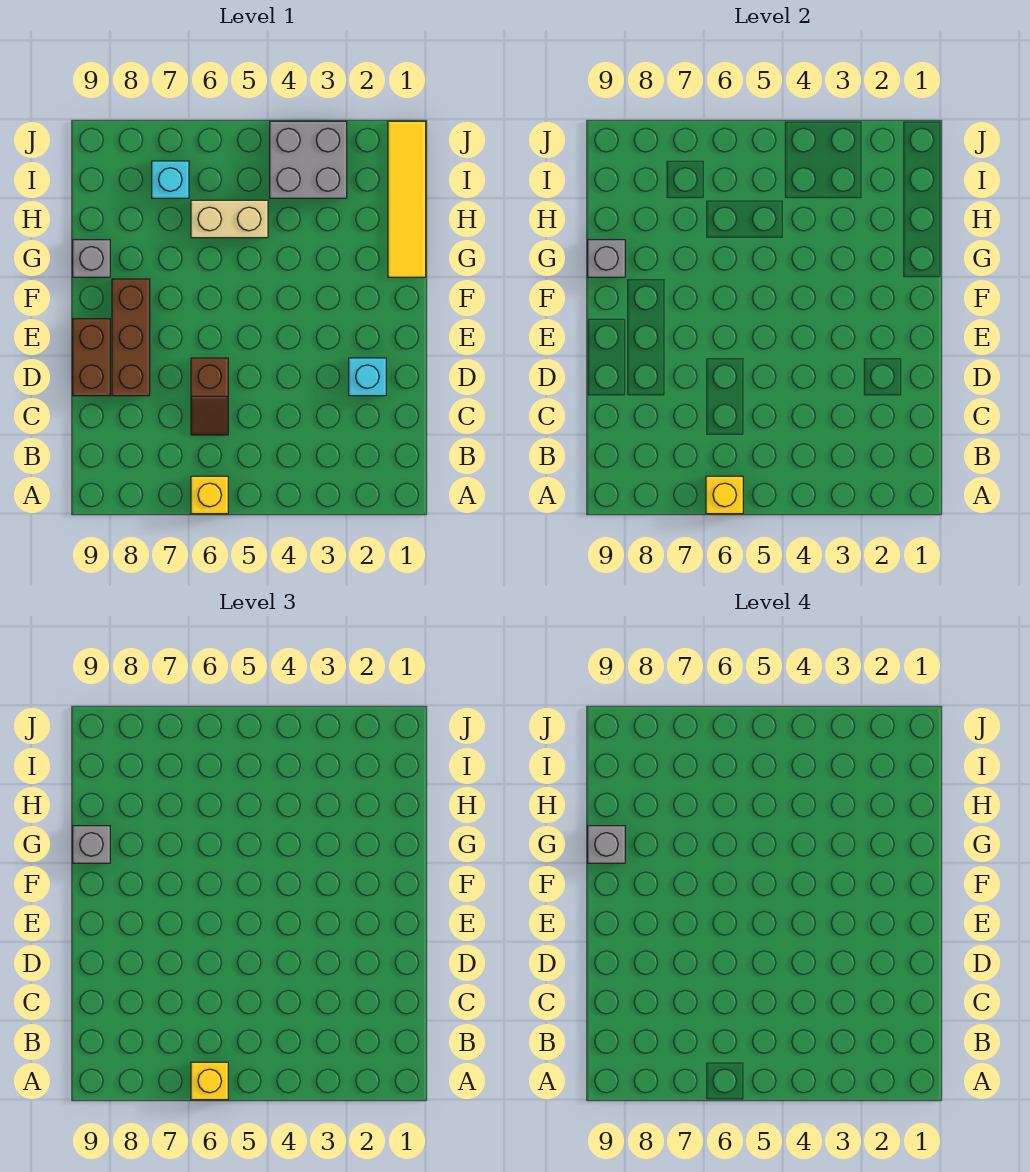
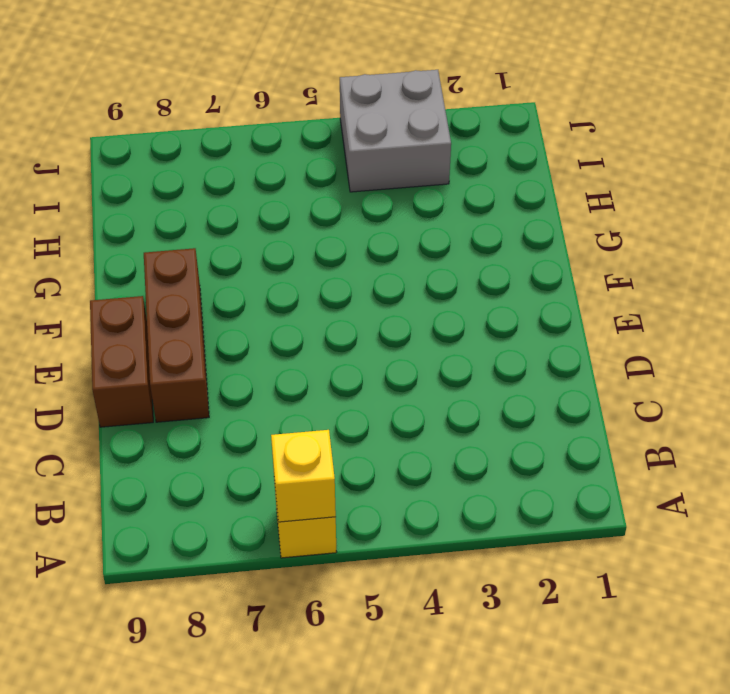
none -> brown 1x2 slope [191,358,228,435]
none -> cyan 1x1 brick [349,358,386,396]
none -> yellow 1x4 tile [388,121,426,277]

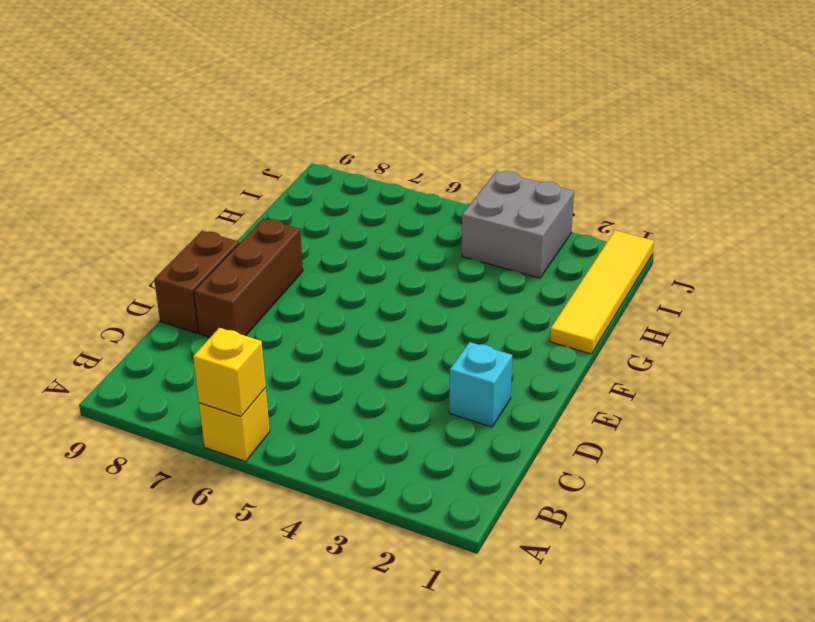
none -> brown 1x2 slope [191,358,228,435]
none -> grey 1x1 brick [73,240,110,277]
none -> tan 1x2 brick [191,200,268,238]

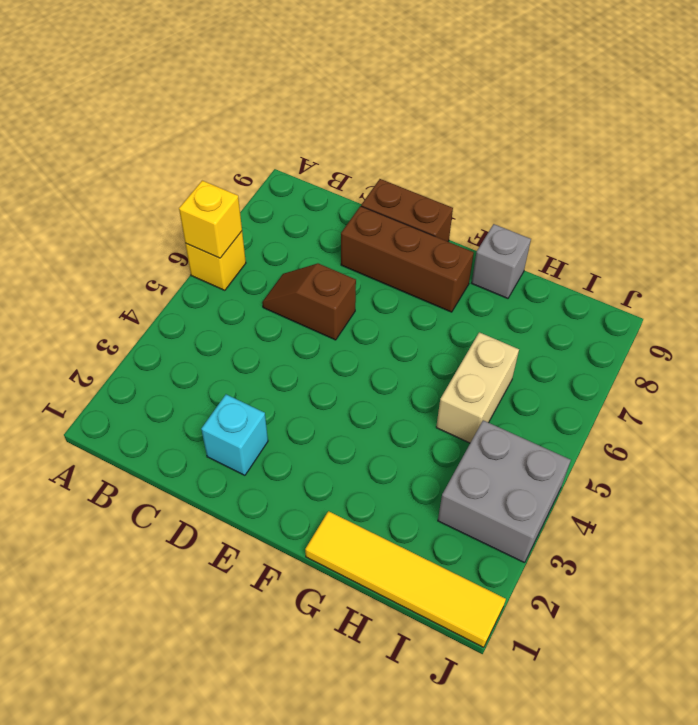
none -> cyan 1x1 brick [152,161,189,198]
none -> grey 1x1 brick [588,240,625,277]
none -> yellow 1x1 brick [191,1062,228,1100]

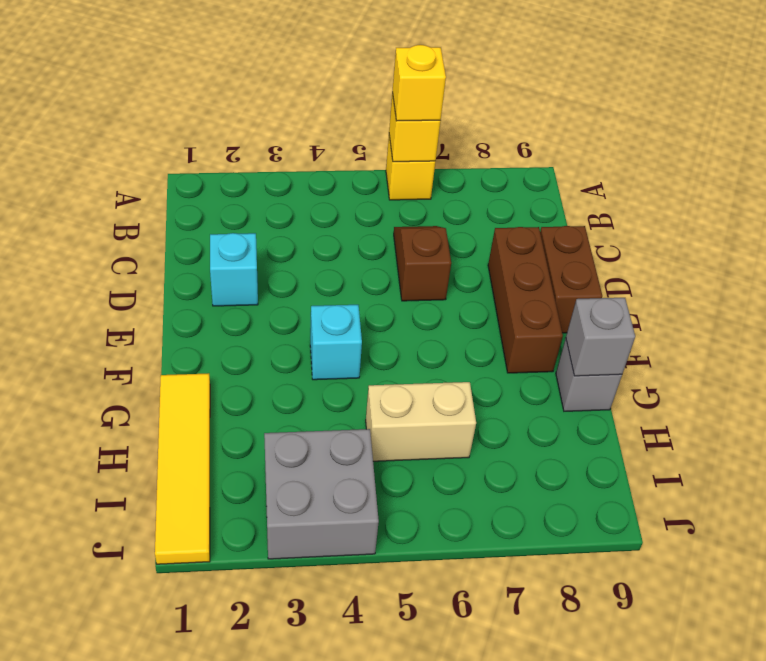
cyan 1x1 brick [310,305,362,380] -> cyan 1x1 brick moved to [152,161,189,198]
none -> grey 1x1 brick [73,826,110,863]
none -> grey 1x1 brick [588,826,625,863]

